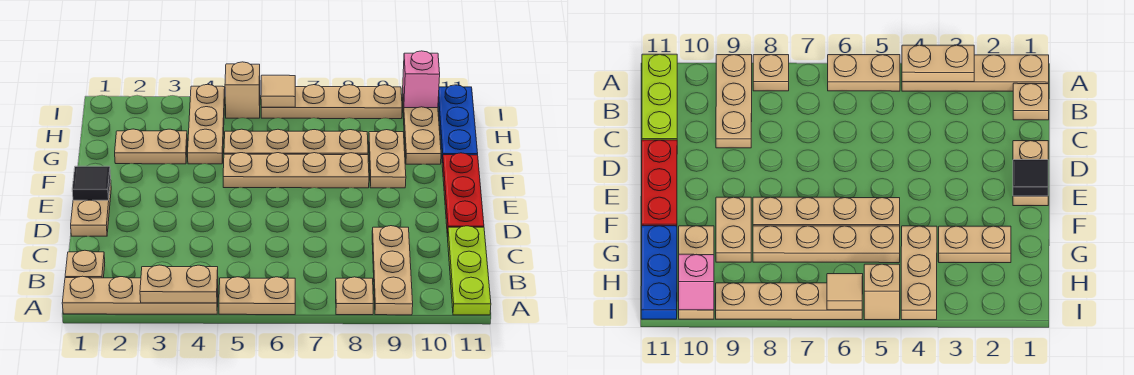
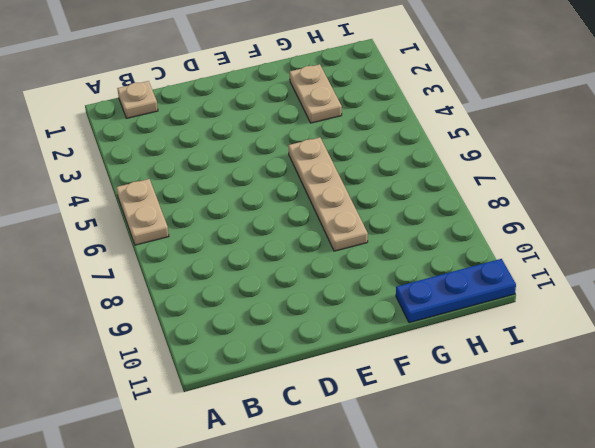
none -> tan 1x4 plate [62,276,218,314]
none -> tan 1x1 plate [336,277,373,315]
none -> tan 1x3 plate [372,226,413,315]

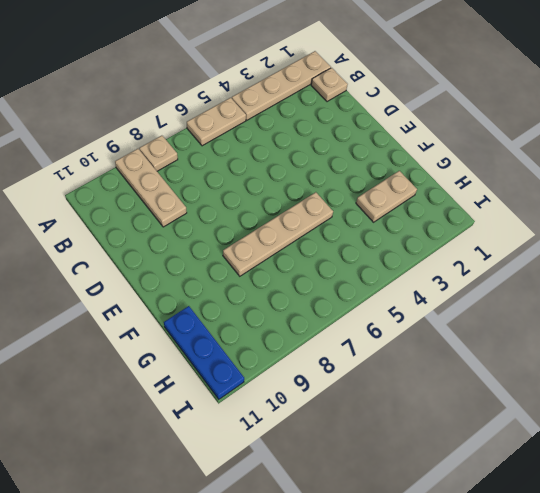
none -> lime 1x3 plate [448,226,491,315]
none -> tan 1x2 plate [71,180,111,236]
none -> red 1x3 plate [442,153,484,237]

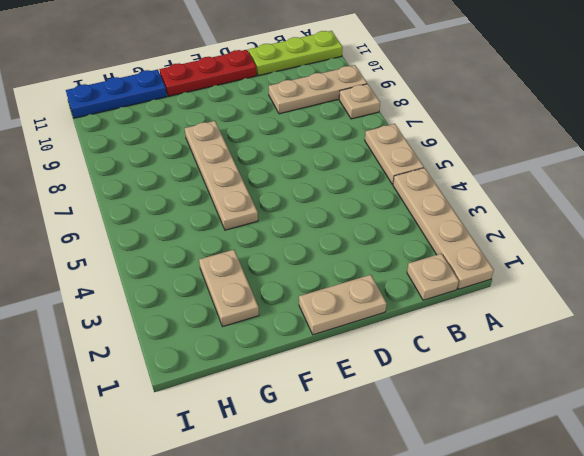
none -> tan 1x2 plate [369,130,406,188]
none -> tan 1x3 plate [188,84,225,164]
none -> tan 1x4 plate [224,129,368,155]

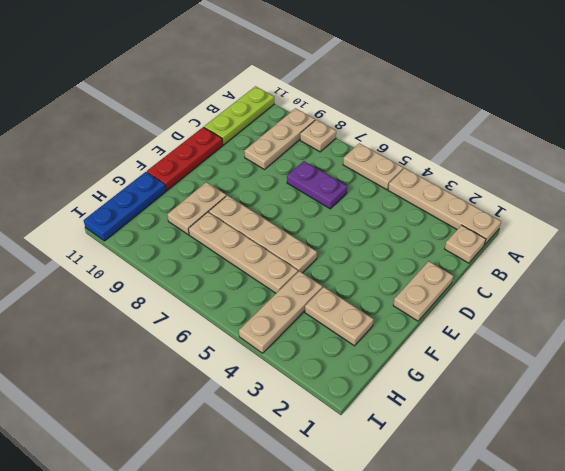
purple 1x2 plate [287,161,347,209] -> none
none -> tan 1x3 plate [402,94,441,164]
none -> tan 1x1 brick [225,62,260,118]
none -> tan 1x4 plate [261,85,402,119]

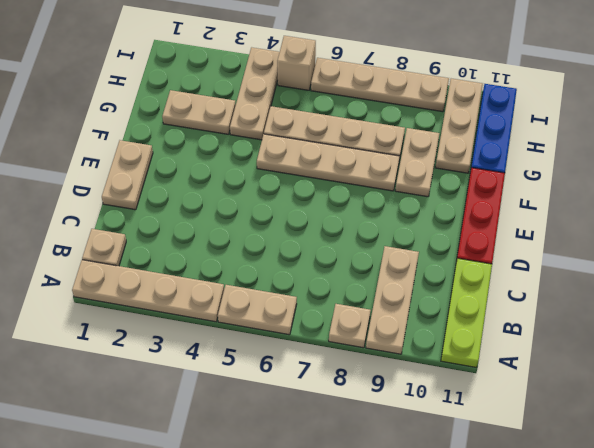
none -> tan 1x2 plate [140,265,218,303]
none -> black 1x1 tile [72,166,111,200]
none -> tan 1x1 tile [261,75,295,107]

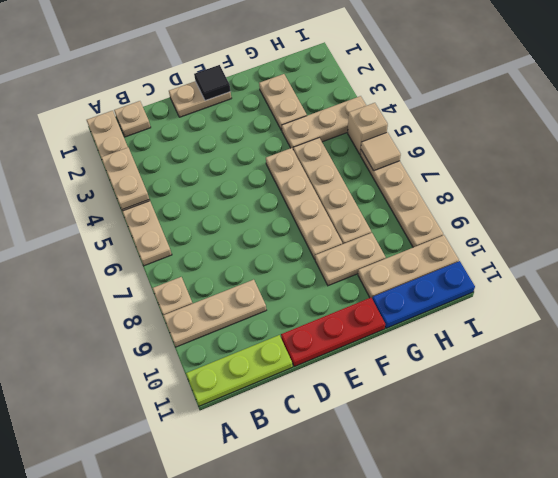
none -> pink 1x1 brick [403,51,440,108]

